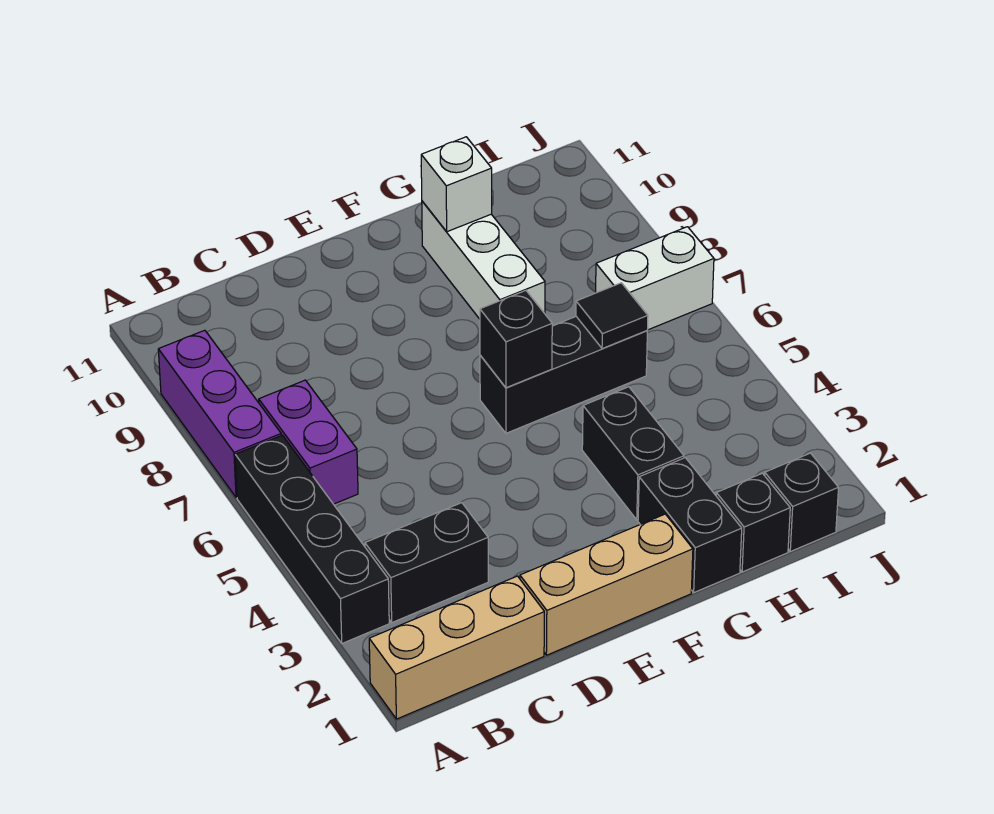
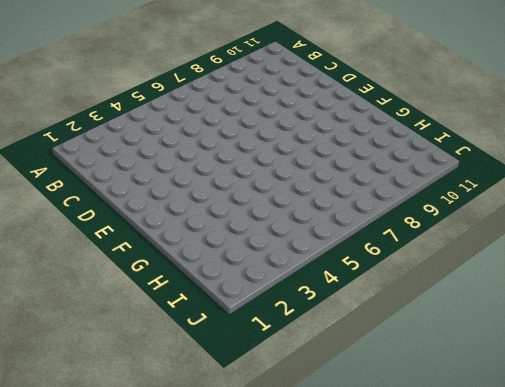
none -> tan 1x3 brick [369,576,544,719]
none -> black 1x4 brick [235,435,389,643]
none -> purple 1x3 brick [158,330,281,497]

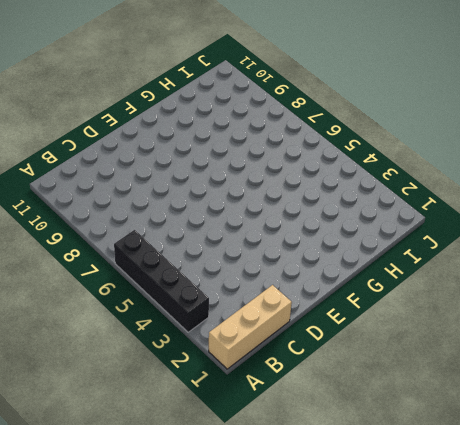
none -> purple 1x3 brick [158,330,281,497]
none -> black 1x2 brick [365,503,488,622]
none -> purple 1x2 brick [259,380,358,504]

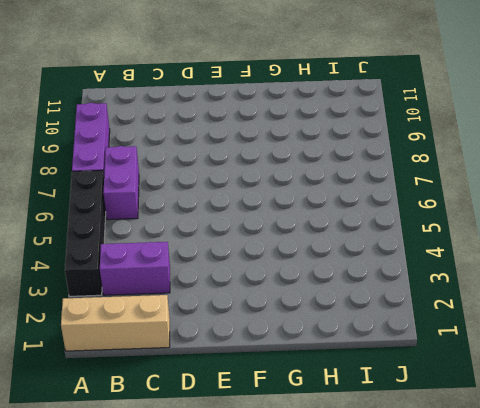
purple 1x2 brick [100,242,170,295] -> black 1x2 brick [365,503,488,622]
none -> tan 1x3 brick [520,514,693,655]
none -> black 1x3 brick [480,317,647,433]
none -> black 1x2 brick [638,458,742,592]

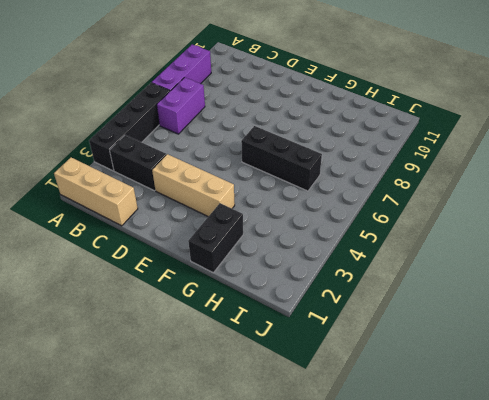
tan 1x3 brick [152,154,235,217] -> tan 1x3 brick moved to [520,514,693,655]
none -> black 1x2 brick [582,387,684,520]
none -> white 1x3 brick [422,201,545,319]
none -> black 1x1 brick [716,473,790,572]

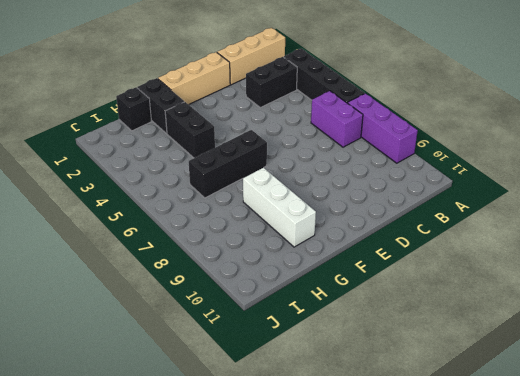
none -> black 1x1 brick [765,453,839,552]
none -> white 1x2 brick [596,227,714,330]
none -> black 1x1 brick [480,291,552,388]

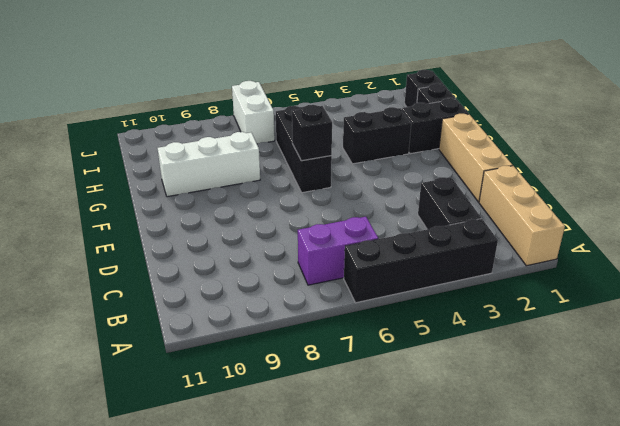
none -> purple 1x3 brick [158,330,281,497]
none -> white 1x1 brick [421,137,492,232]
none -> black 1x1 tile [576,283,648,349]

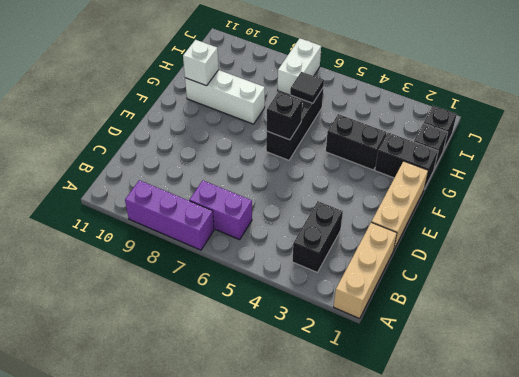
none -> black 1x4 brick [235,435,389,643]

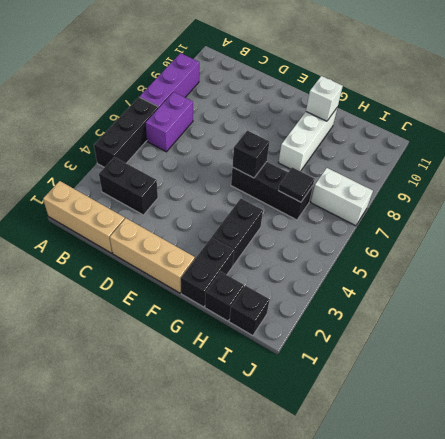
black 1x3 brick [94,97,158,167] -> black 1x4 brick [235,435,389,643]

